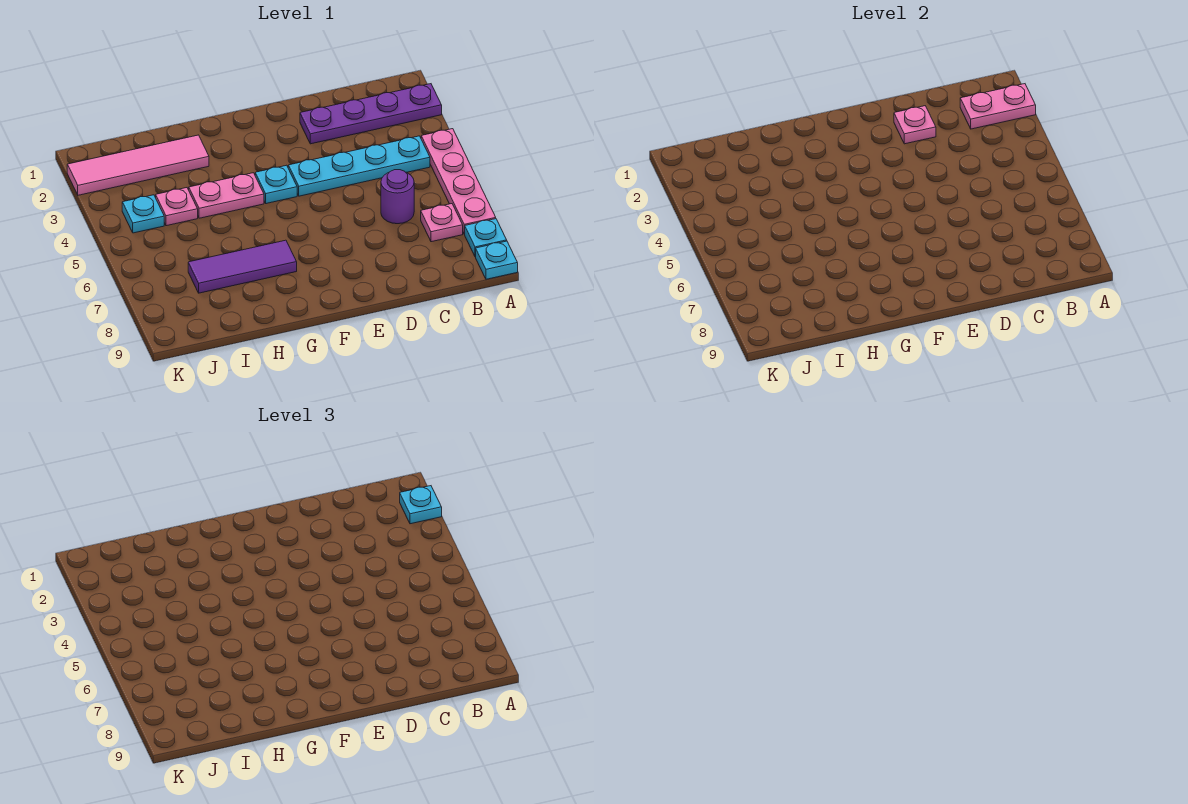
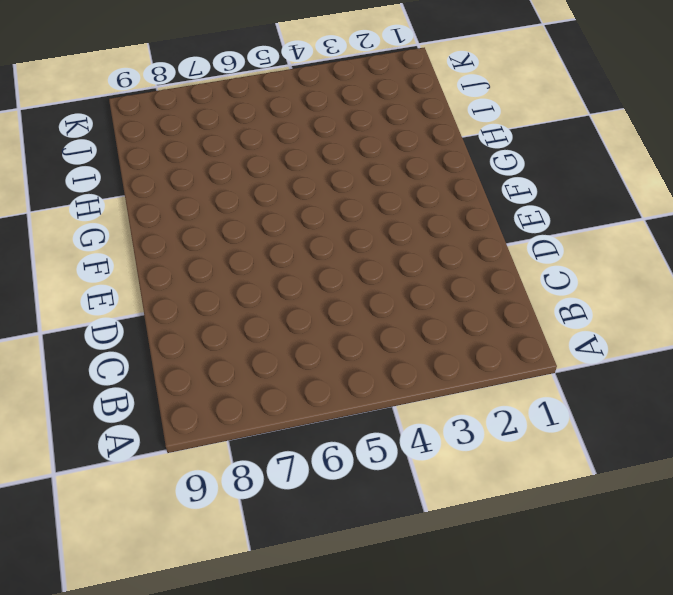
none -> purple 1x4 plate [300,84,442,144]
none -> pink 1x4 plate [421,129,496,234]
none -> cyan 1x1 plate [465,219,507,257]

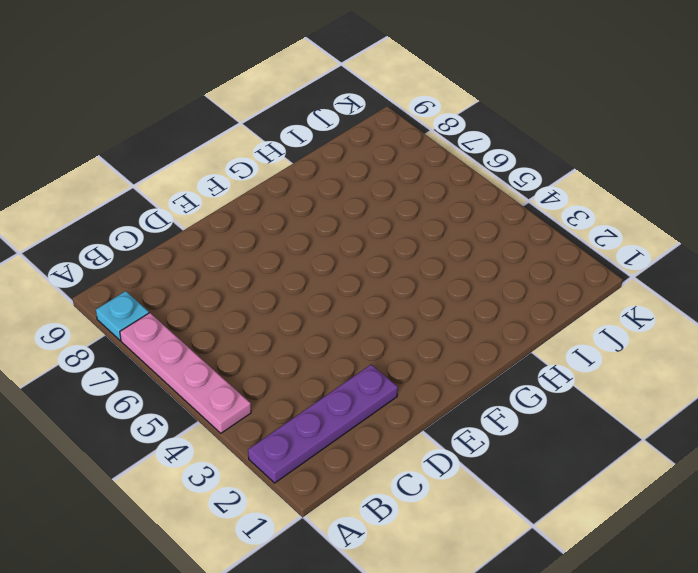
none -> cyan 1x1 plate [476,241,518,279]
none -> cyan 1x4 plate [288,136,430,196]
none -> pink 1x1 plate [421,204,463,242]

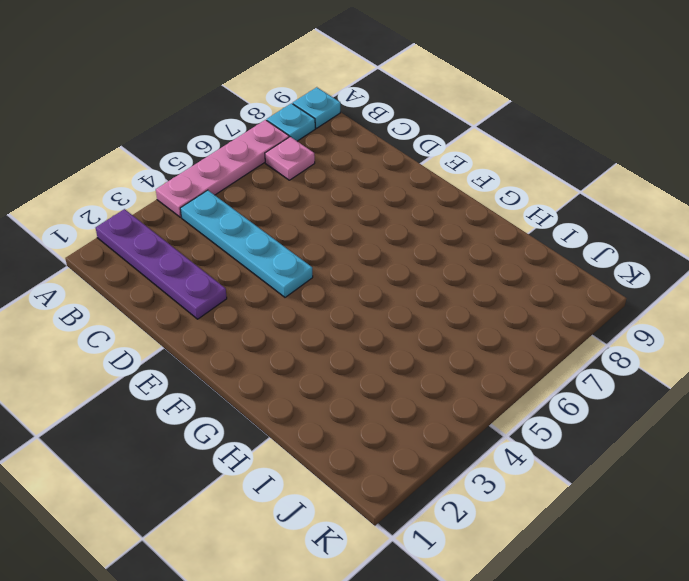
none -> purple 1x1 round brick [381,170,414,224]
none -> cyan 1x1 plate [255,165,297,204]
none -> pink 1x2 plate [189,173,264,218]

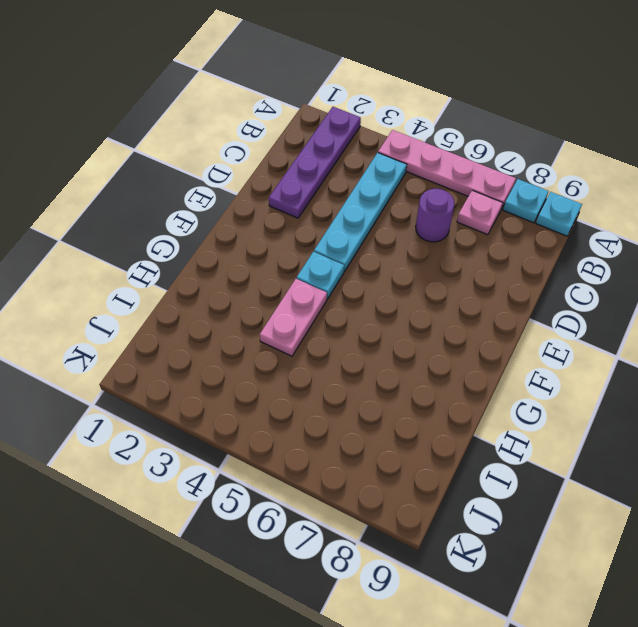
none -> purple 1x3 tile [188,240,297,293]
none -> pink 1x4 tile [67,135,209,195]
none -> pink 1x1 plate [156,188,198,226]

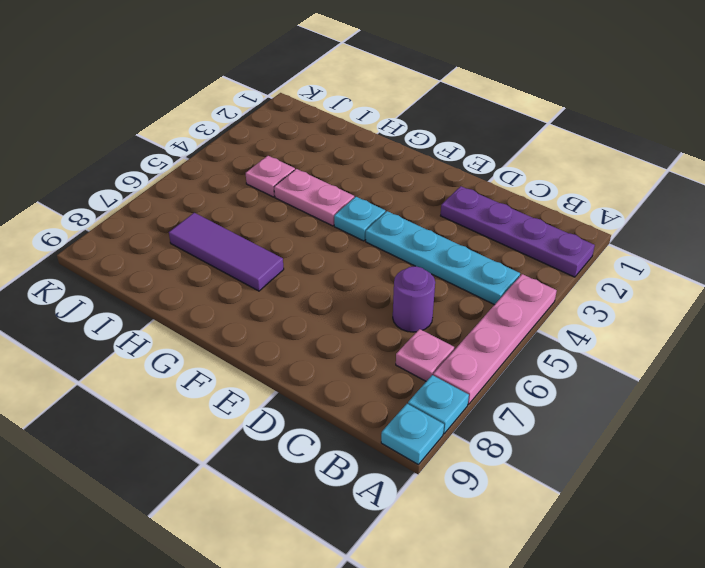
none -> pink 1x4 tile [67,135,209,195]
none -> cyan 1x1 plate [122,195,164,233]
none -> pink 1x2 plate [960,84,1036,129]

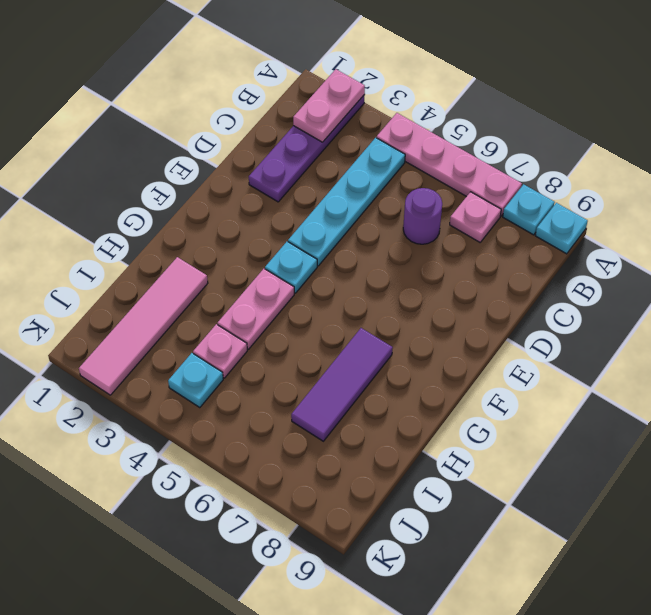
none -> pink 1x1 plate [894,106,936,144]
none -> cyan 1x1 plate [400,486,442,524]

